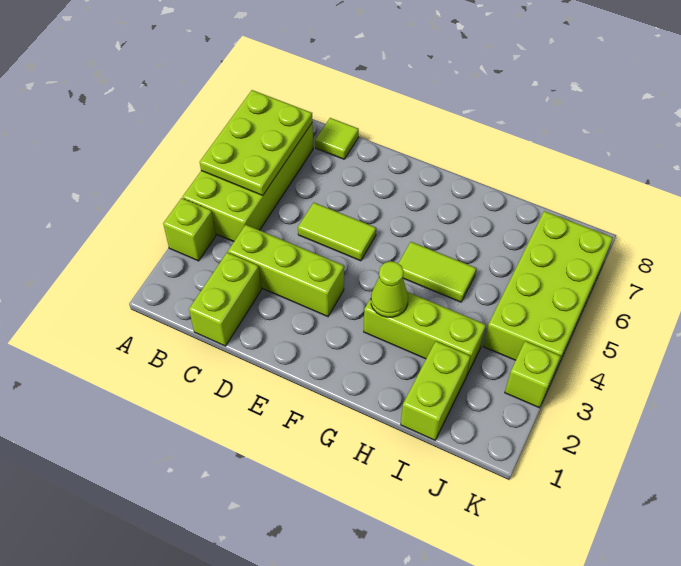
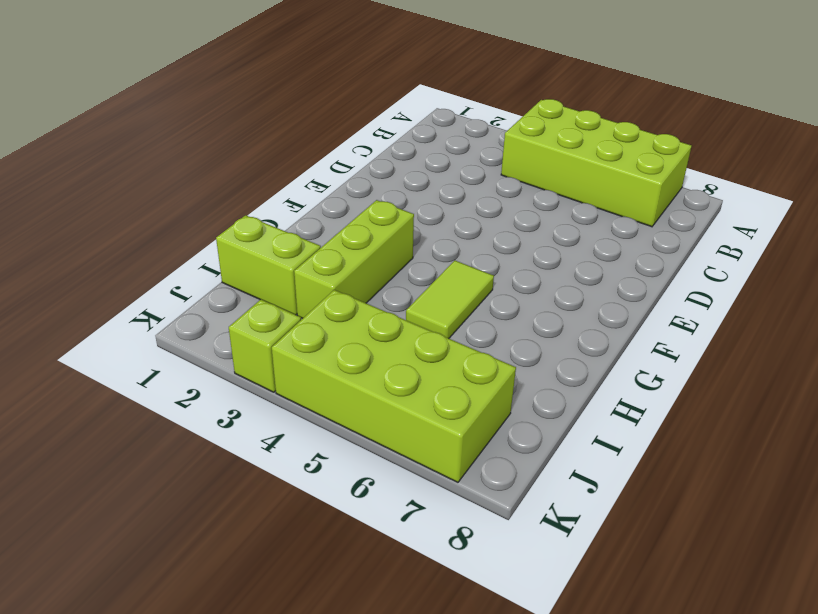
none -> lime 1x1 brick [163,198,216,261]
none -> lime 1x2 brick [189,252,261,346]
none -> lime 1x3 brick [228,225,344,317]

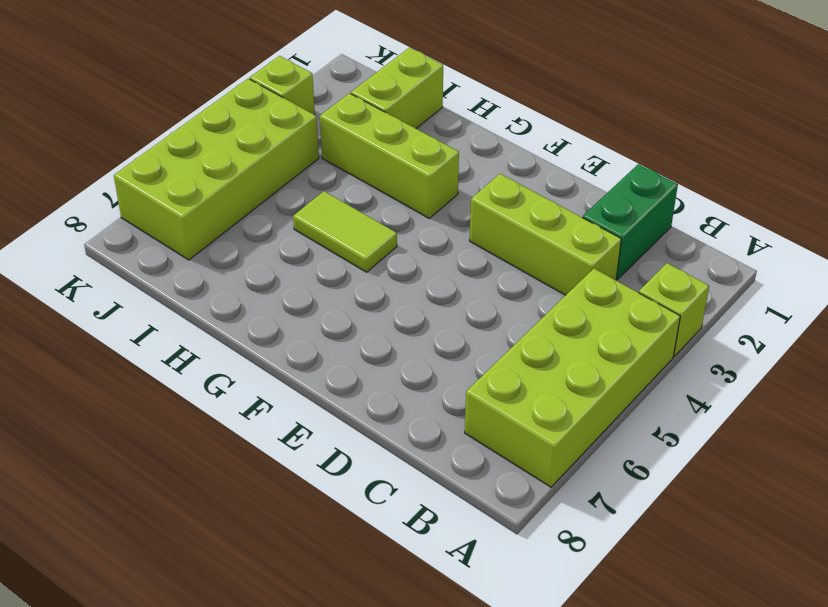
green 1x2 brick [582,164,678,279] -> lime 1x2 brick [189,252,261,346]
none -> lime 1x1 tile [315,118,359,159]
none -> lime 1x2 tile [298,203,376,261]
none -> lime 2x3 plate [200,90,312,195]

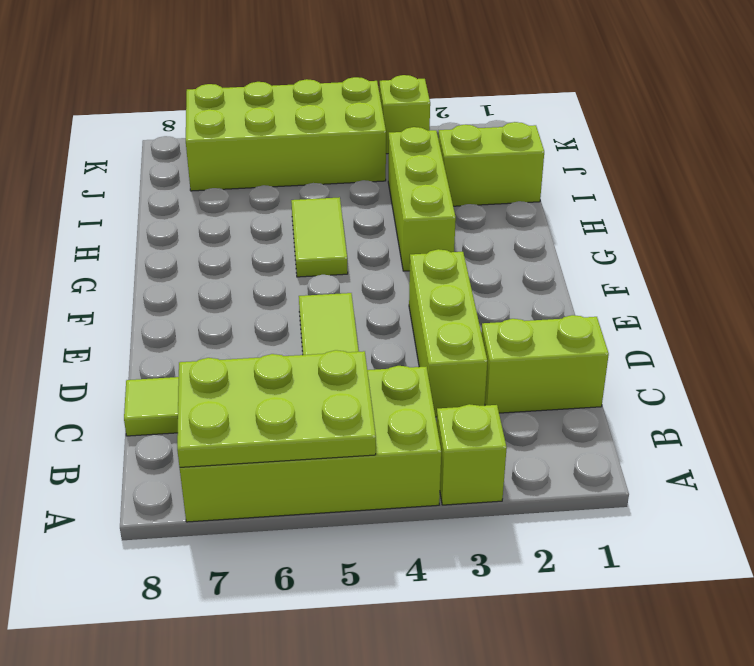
none -> lime 1x1 cone [371,261,408,317]

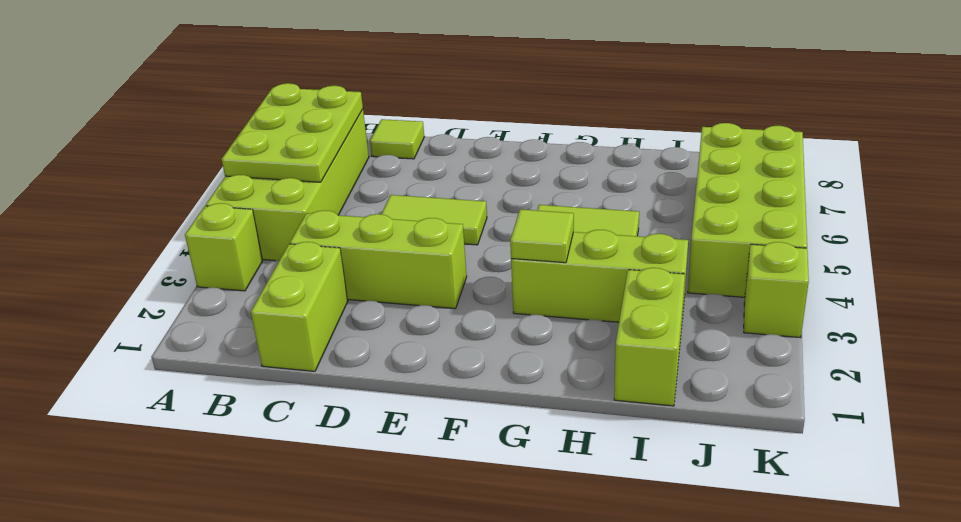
lime 1x1 tile [510,209,574,263] -> lime 1x1 cone [371,261,408,317]

